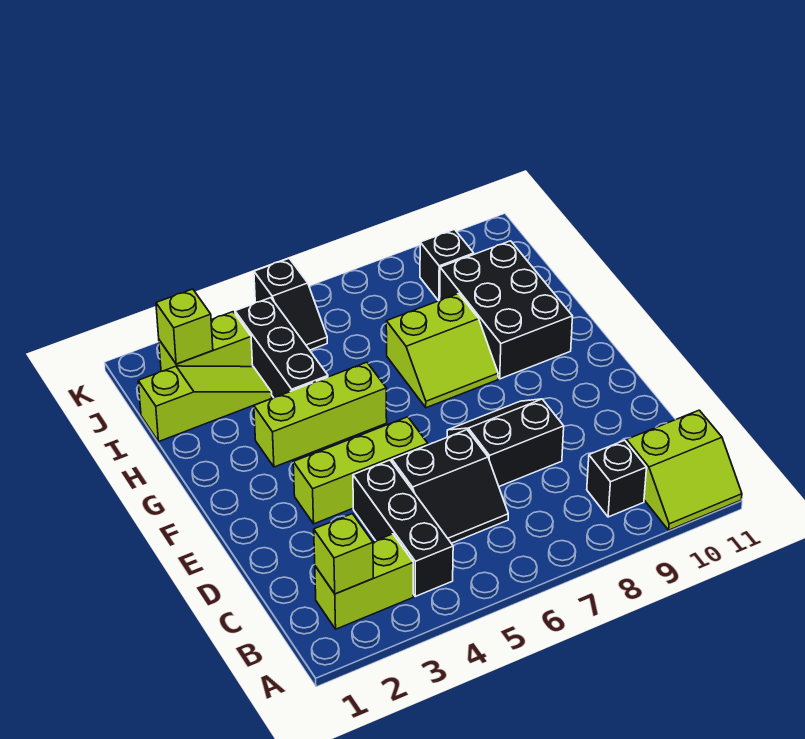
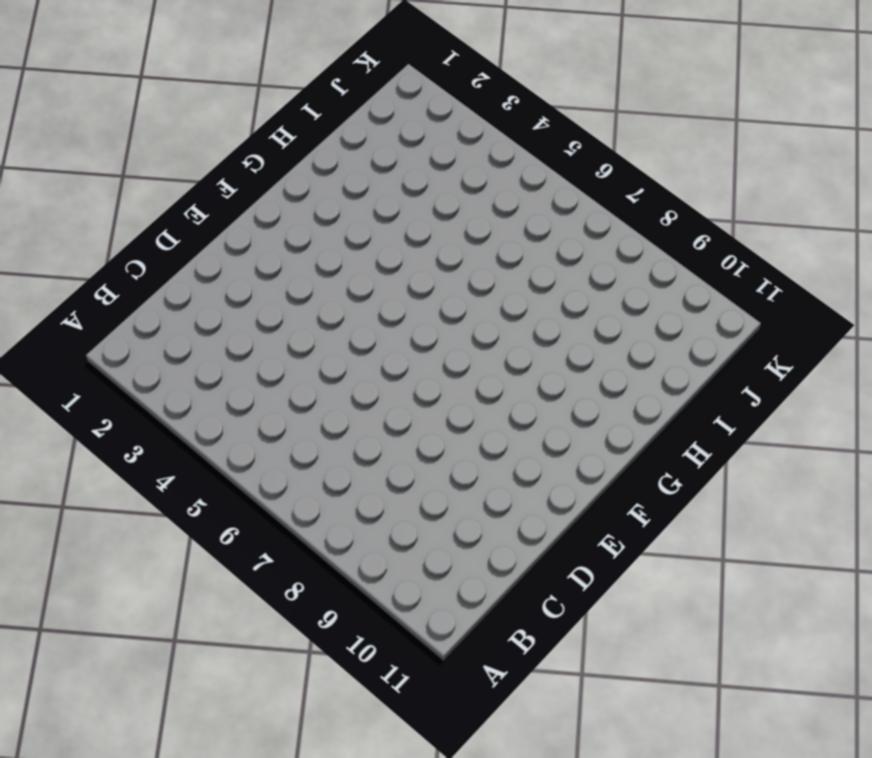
none -> lime 2x2 slope [626,410,742,530]
none -> lime 1x2 brick [315,534,413,629]
none -> black 1x3 brick [353,460,453,596]

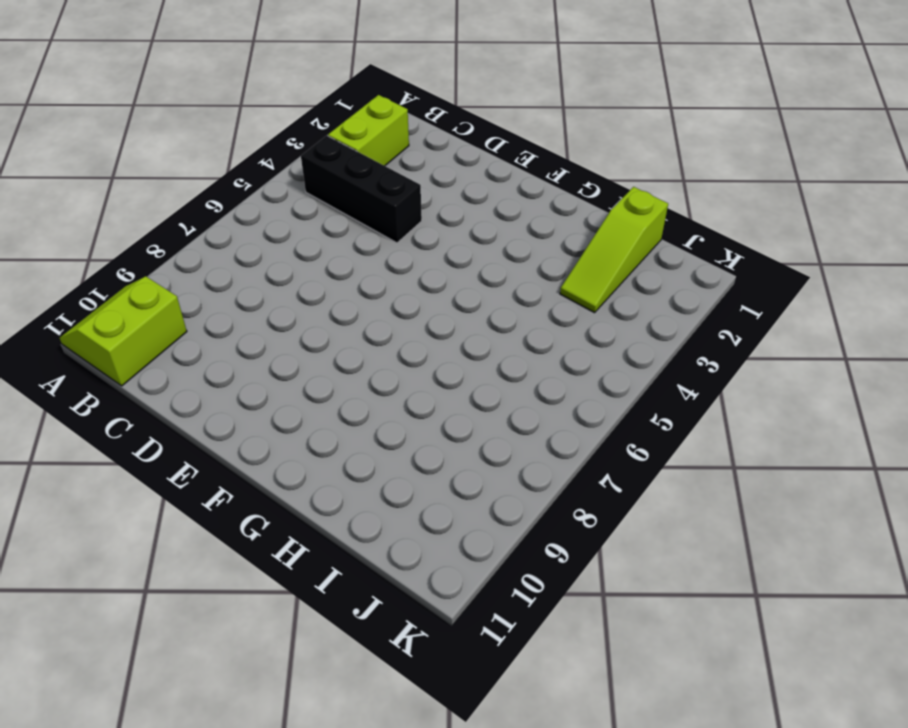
none -> black 1x1 brick [587,440,647,517]
none -> black 2x2 slope [392,430,508,543]
none -> black 2x2 slope [447,399,564,486]

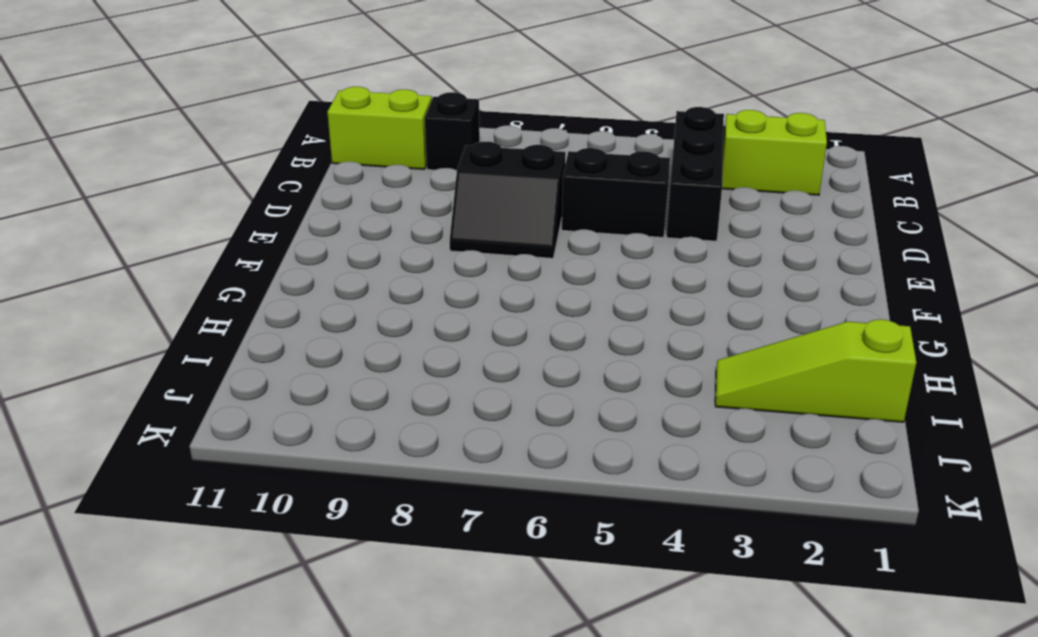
none -> lime 1x3 brick [293,417,428,524]
none -> lime 1x3 brick [254,362,387,467]
none -> lime 2x2 slope [386,294,498,408]

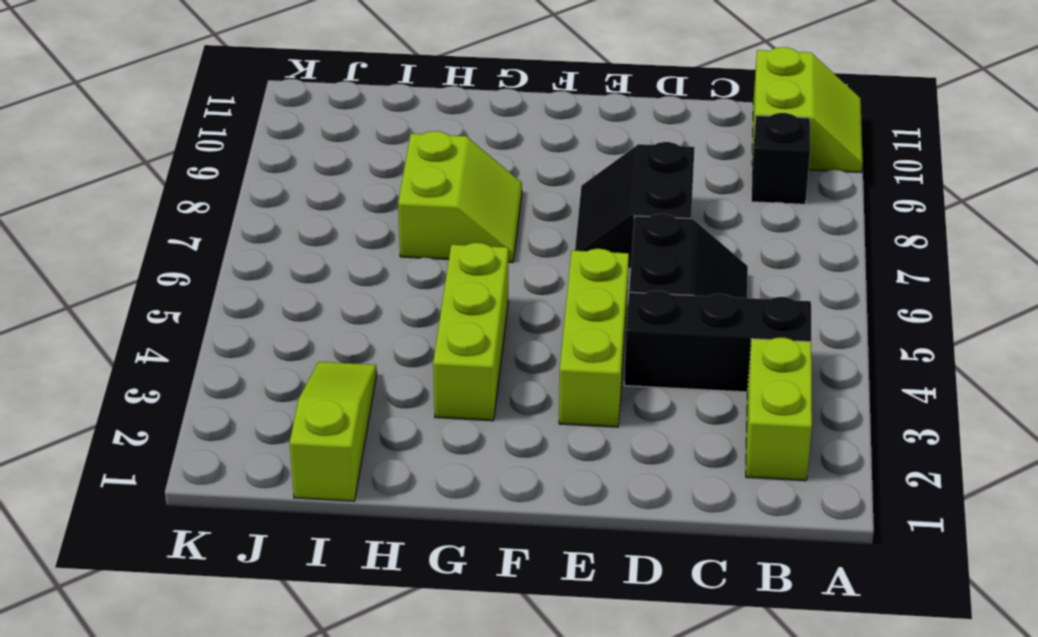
none -> black 2x3 brick [440,241,573,379]
none -> black 1x3 brick [235,298,328,398]
none -> lime 1x2 brick [159,312,253,371]

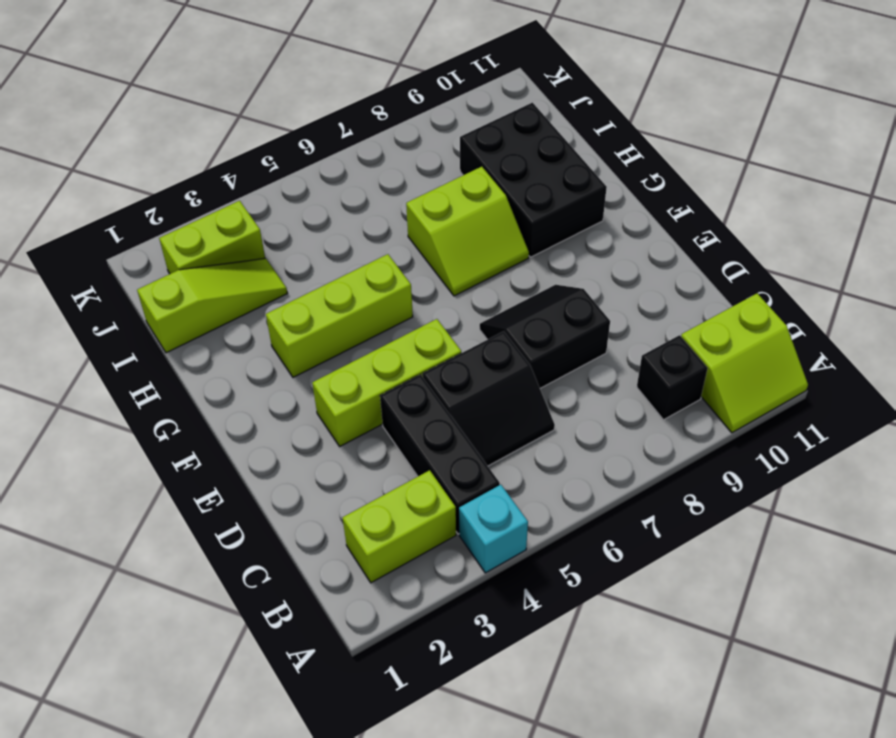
cyan 1x1 brick [459,485,528,573] -> none
none -> black 1x3 brick [235,298,328,398]
none -> black 1x2 slope [254,259,327,350]
none -> black 1x1 brick [420,230,474,301]

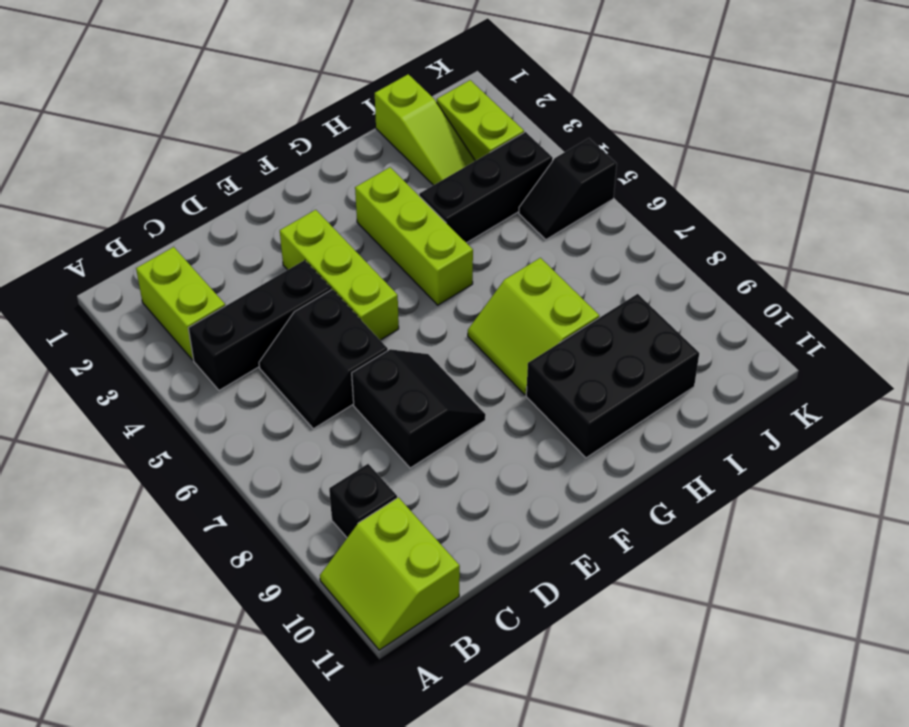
none -> black 1x1 brick [420,230,474,301]
none -> lime 1x1 brick [314,514,373,594]
none -> lime 1x1 brick [156,289,213,364]

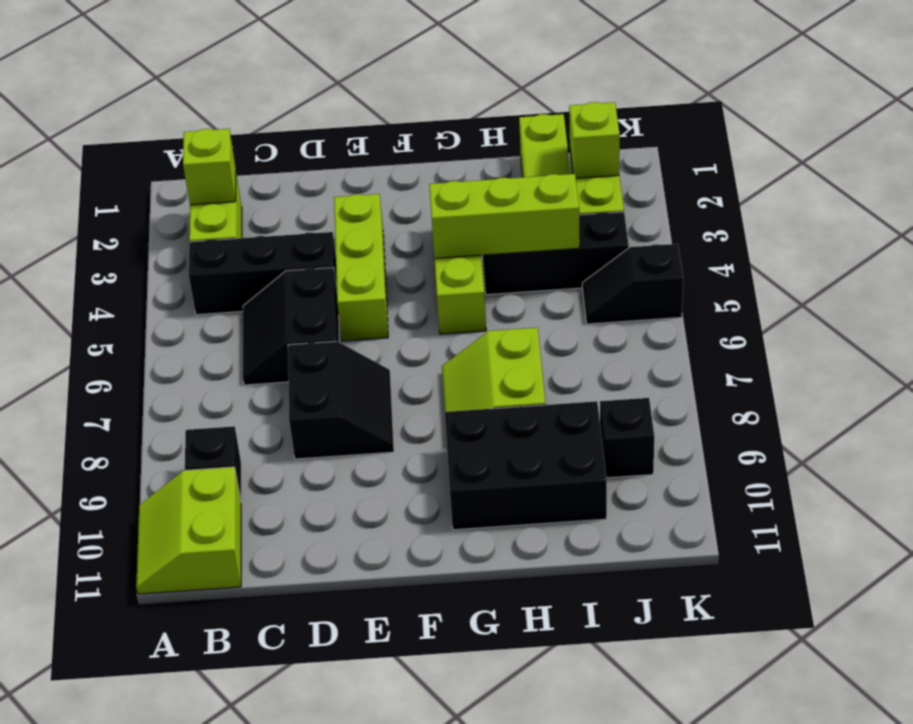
lime 1x3 brick [429,174,580,258] -> none

